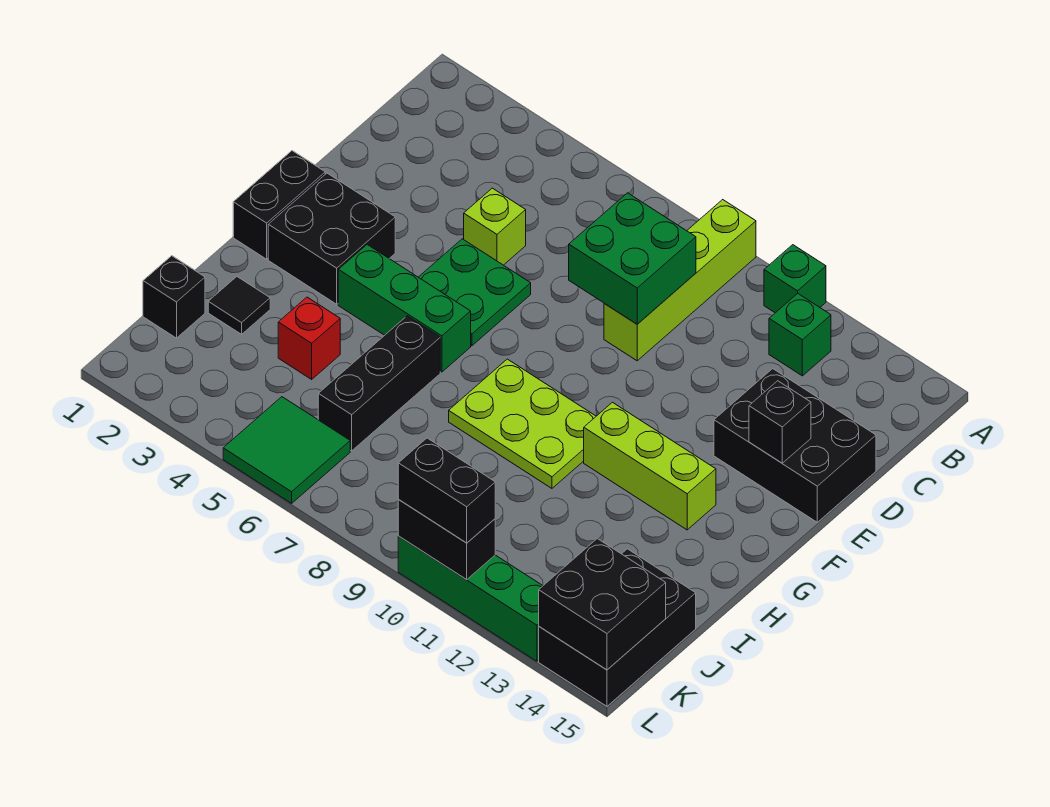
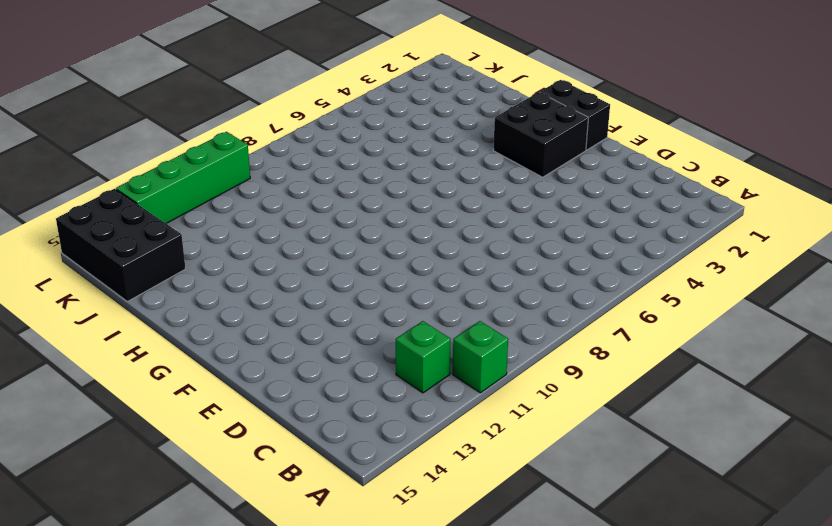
none -> lime 1x4 brick [604,200,756,361]
none -> lime 1x1 brick [464,188,526,265]
none -> black 2x3 brick [714,369,876,522]

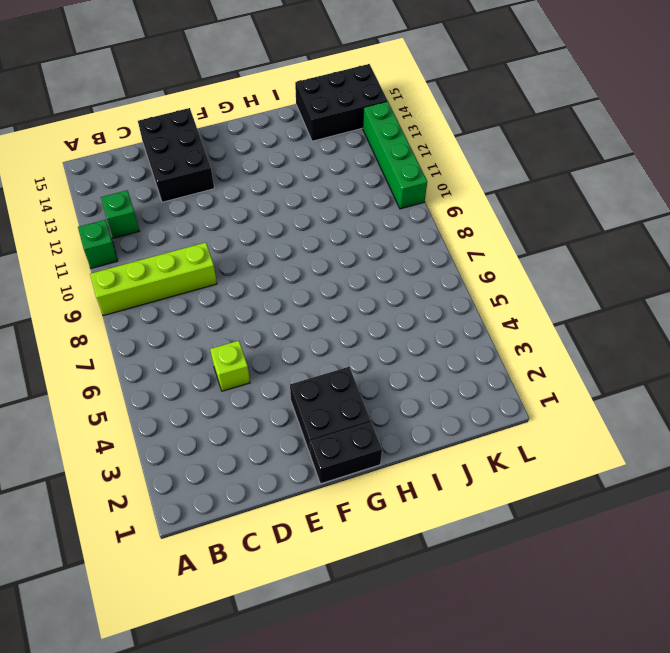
none -> green 2x2 plate [419,239,531,346]
none -> green 1x3 brick [338,245,471,372]
none -> lime 2x3 plate [449,359,596,488]

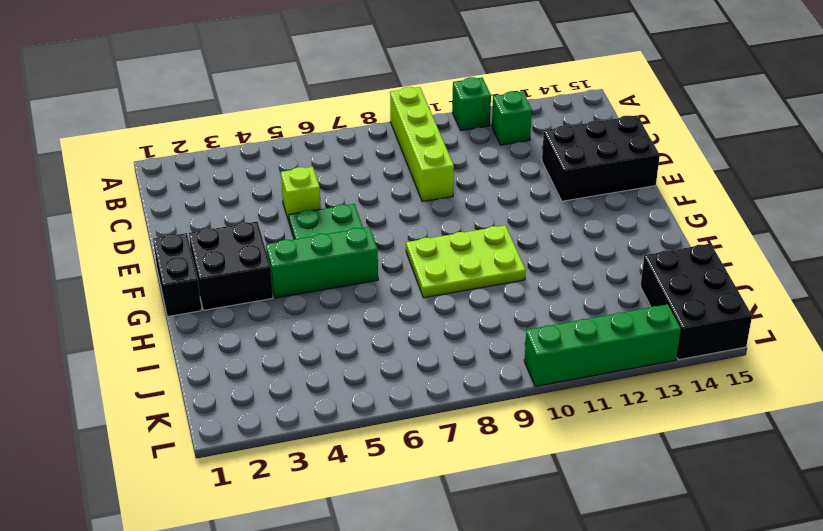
none -> lime 1x3 brick [584,402,716,530]
none -> black 1x3 brick [318,316,440,451]
none -> black 1x1 tile [208,277,270,334]

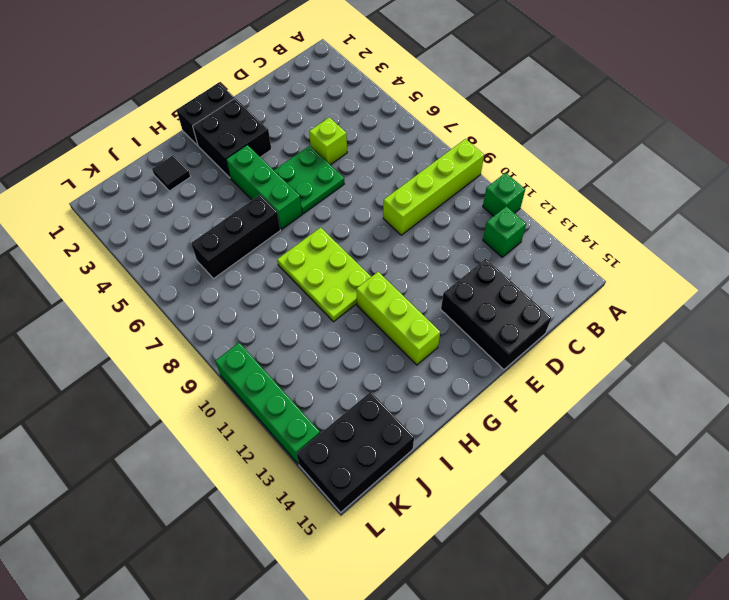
none -> red 1x1 brick [278,297,340,379]
none -> black 1x1 brick [143,256,205,338]
none -> green 2x2 tile [223,397,350,503]

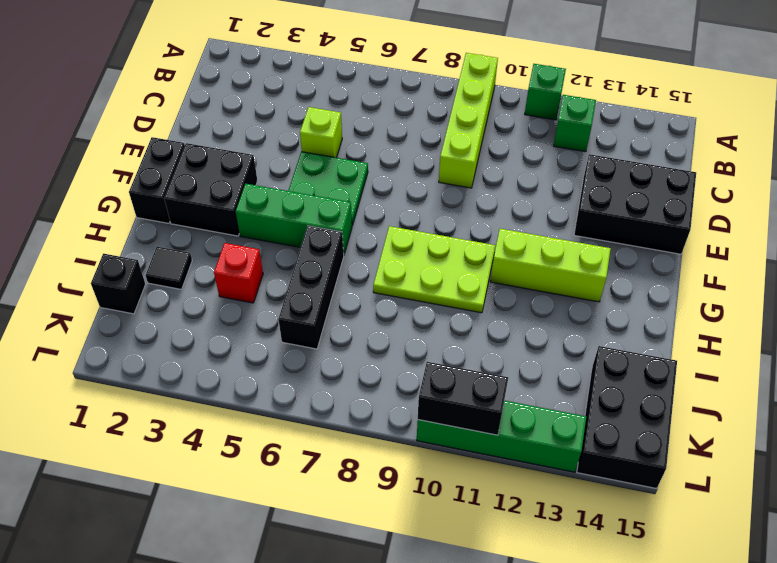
none -> green 2x2 tile [223,397,350,503]
none -> green 2x2 brick [569,193,696,324]
none -> black 1x1 brick [749,381,811,463]

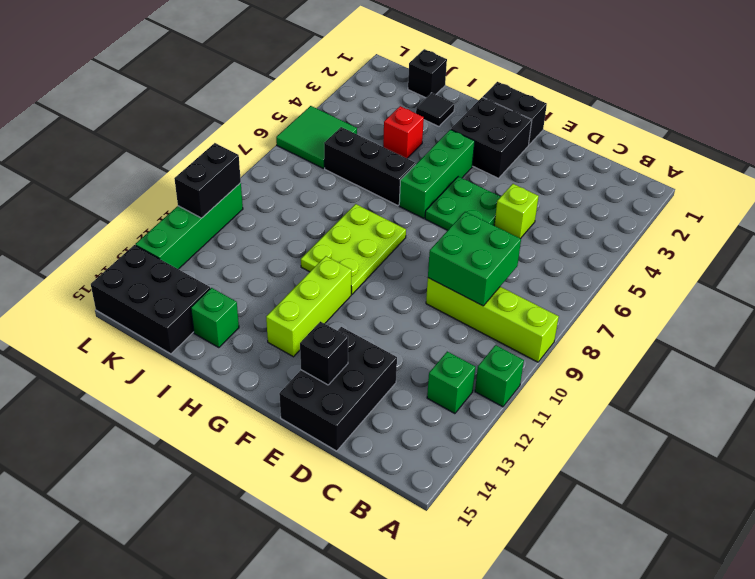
green 1x1 brick [191,288,239,348] -> none
none -> black 2x2 brick [539,539,666,670]
none -> black 1x2 brick [398,438,495,543]

